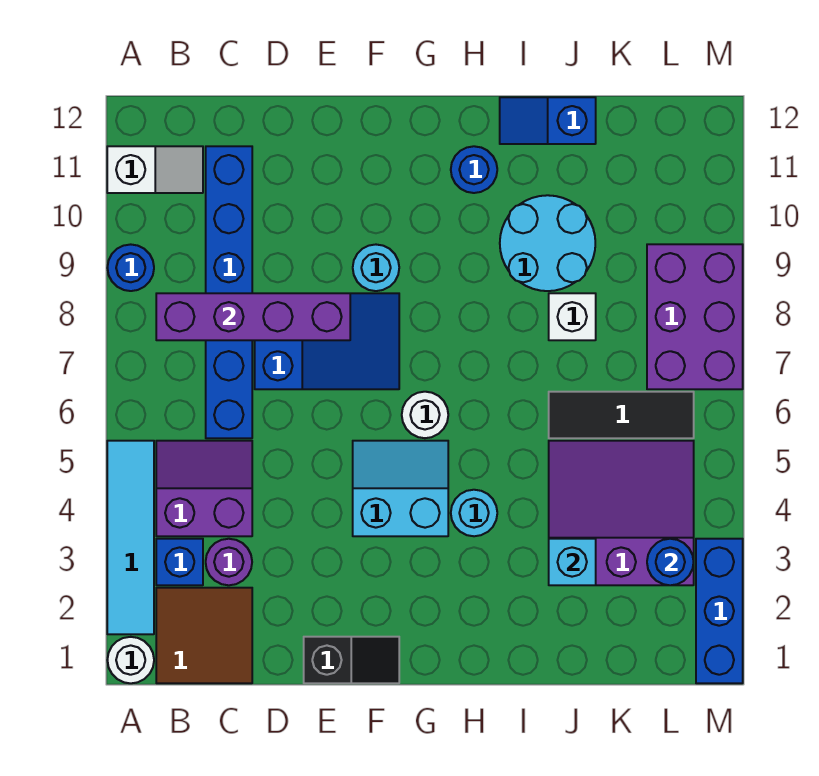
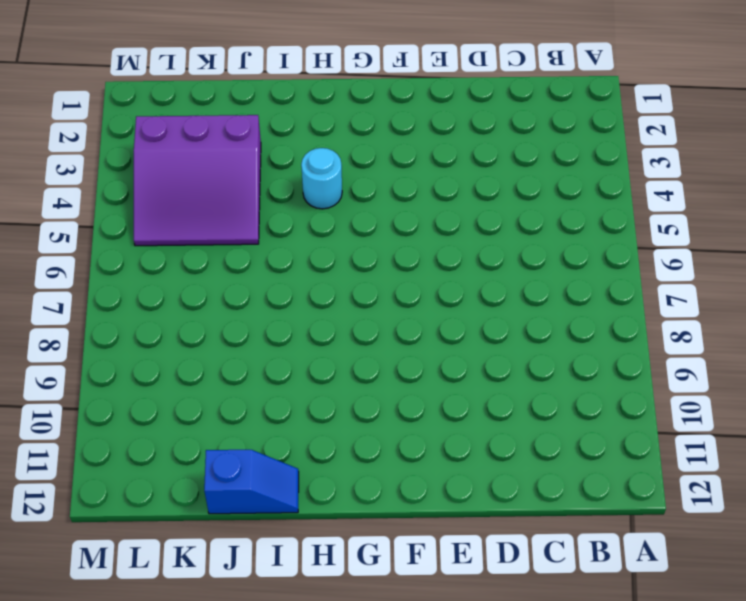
none -> white 1x1 round brick [107,637,154,683]
none -> cyan 1x4 tile [107,441,154,634]
none -> blue 1x1 round brick [107,244,154,291]

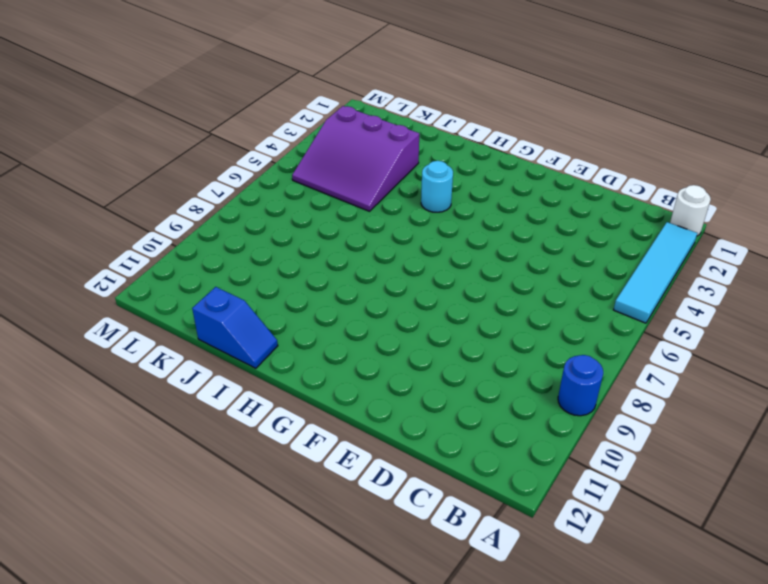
none -> white 1x2 slope [107,146,203,193]
none -> brown 2x2 tile [156,588,252,683]
none -> blue 1x1 brick [156,539,203,585]

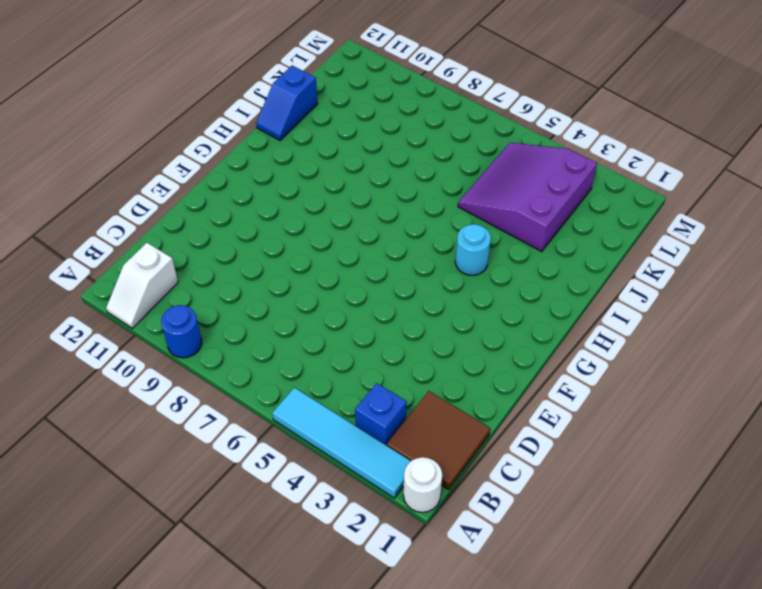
white 1x2 slope [106,243,178,328] -> white 1x2 slope turned to [107,146,203,193]
none -> purple 2x2 slope [156,441,252,536]
none -> purple 1x1 round brick [206,539,252,585]
none -> blue 1x6 brick [206,146,252,438]

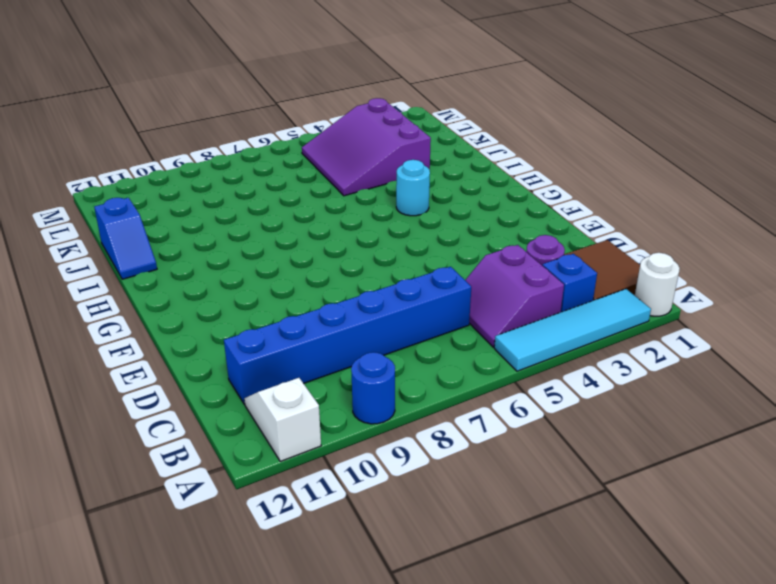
none -> blue 2x3 slope [255,293,399,389]
none -> black 1x2 slope [304,637,399,683]
none -> cyan 2x2 slope [353,441,448,536]

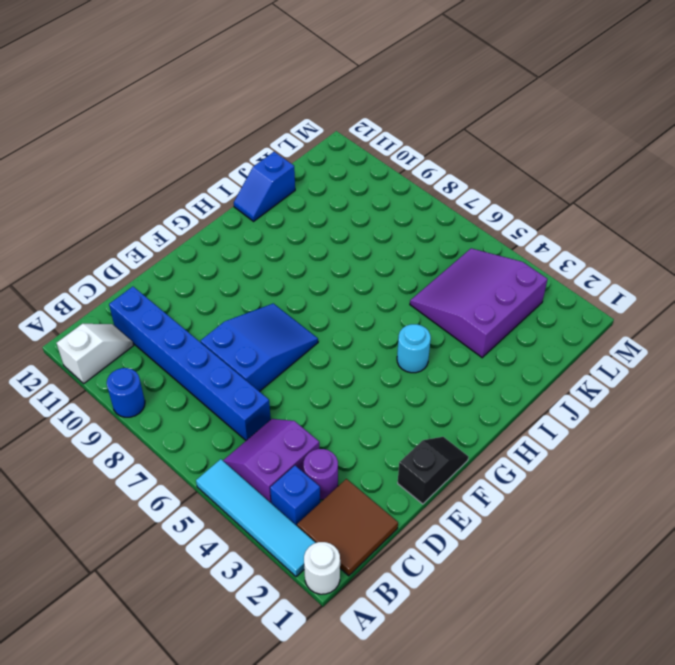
none -> cyan 2x2 slope [353,441,448,536]
none -> cyan 1x1 round brick [353,245,399,291]
none -> white 1x1 round brick [402,392,448,438]

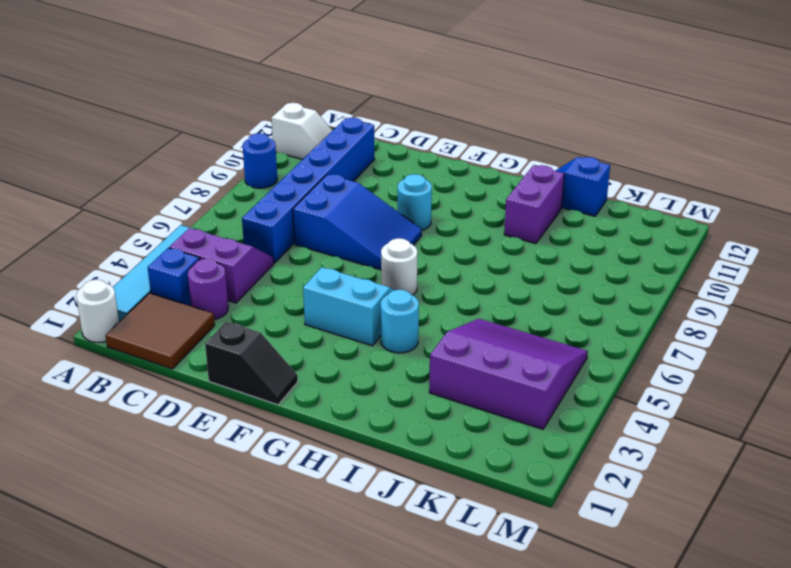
purple 1x2 brick [504,165,564,244] -> cyan 2x2 round brick [500,195,595,291]
none -> blue 1x1 round brick [451,146,497,193]
none -> black 1x3 tile [549,392,694,438]
none -> white 1x1 brick [549,293,596,340]

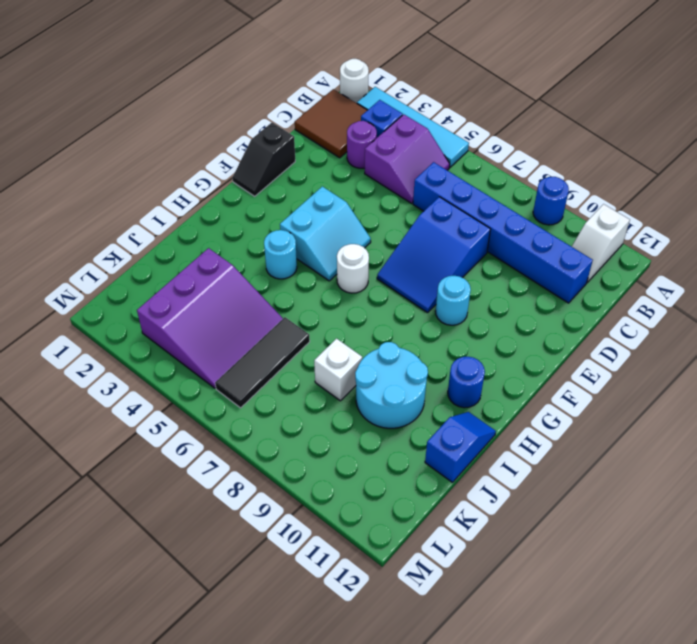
none -> purple 2x3 brick [647,244,743,389]
none -> blue 1x3 brick [696,539,743,683]
none -> purple 1x4 brick [156,293,350,340]

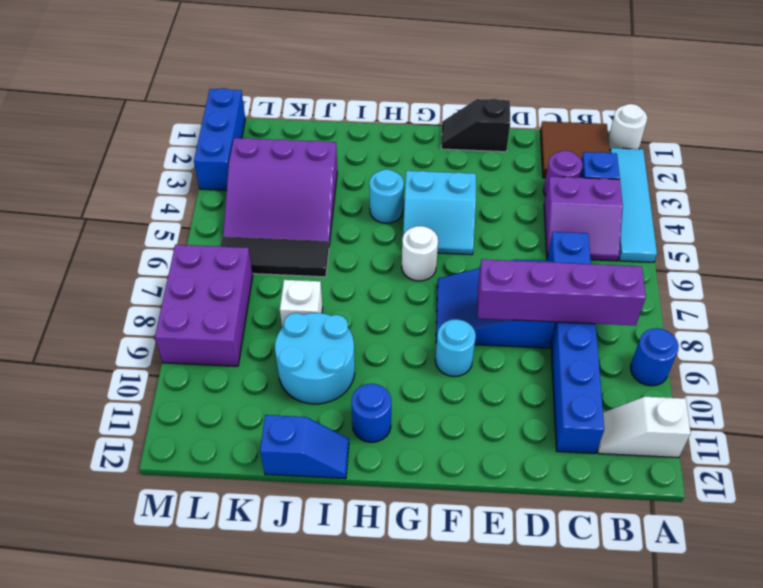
none -> cyan 1x1 brick [549,539,596,585]
none -> blue 1x1 round brick [647,539,694,585]

